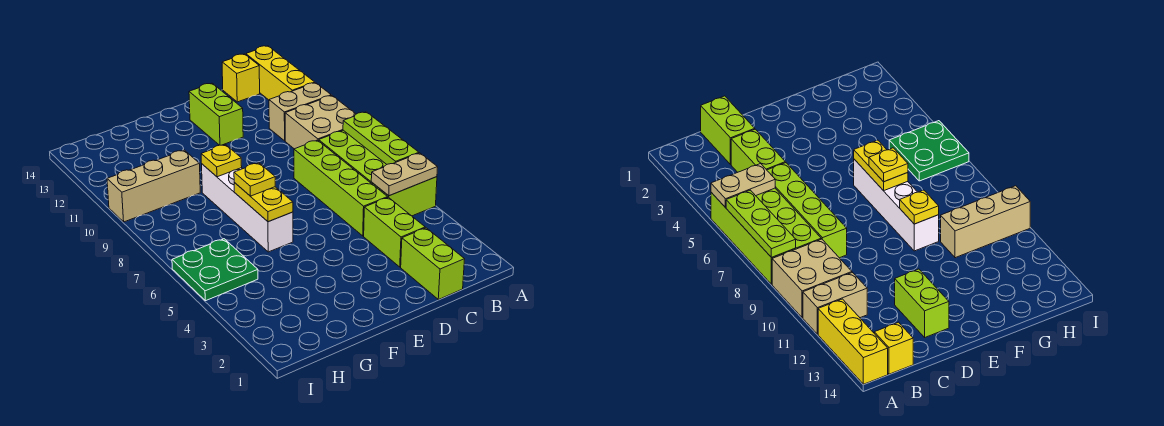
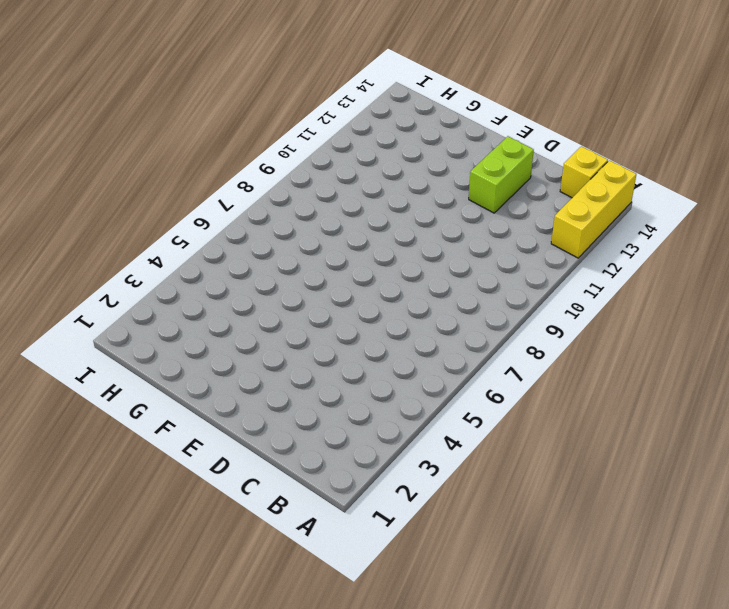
none -> lime 2x4 brick [319,130,437,216]
none -> tan 2x2 brick [285,96,356,149]
none -> tan 1x2 brick [269,83,331,141]

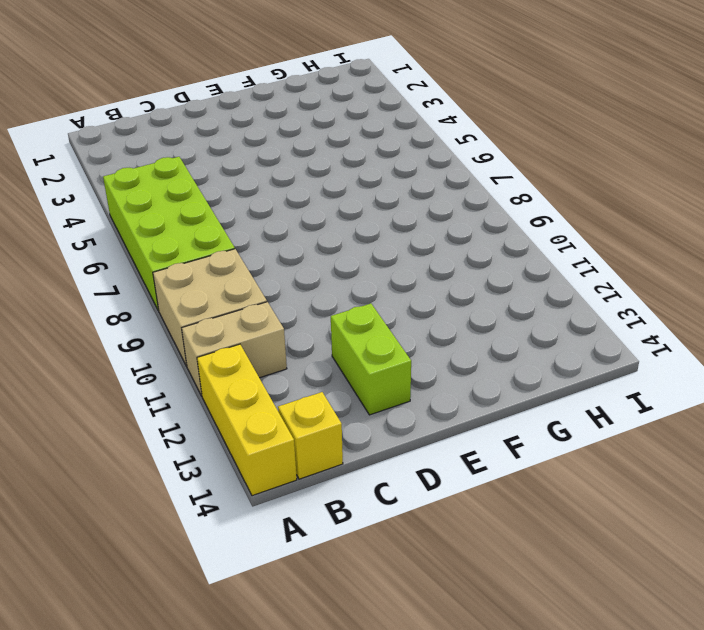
none -> lime 1x2 brick [401,228,465,300]
none -> lime 1x2 brick [364,197,425,267]
none -> lime 1x4 brick [294,140,388,236]

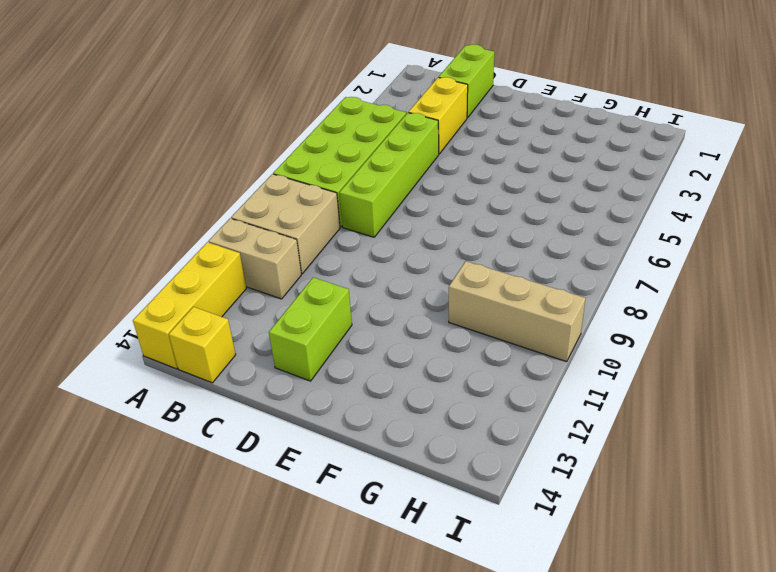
yellow 1x2 brick [408,77,468,154] -> lime 1x2 brick [364,197,425,267]
none -> white 1x4 brick [202,164,293,252]
none -> green 2x2 plate [172,239,258,301]
none -> tan 1x2 plate [371,153,438,196]

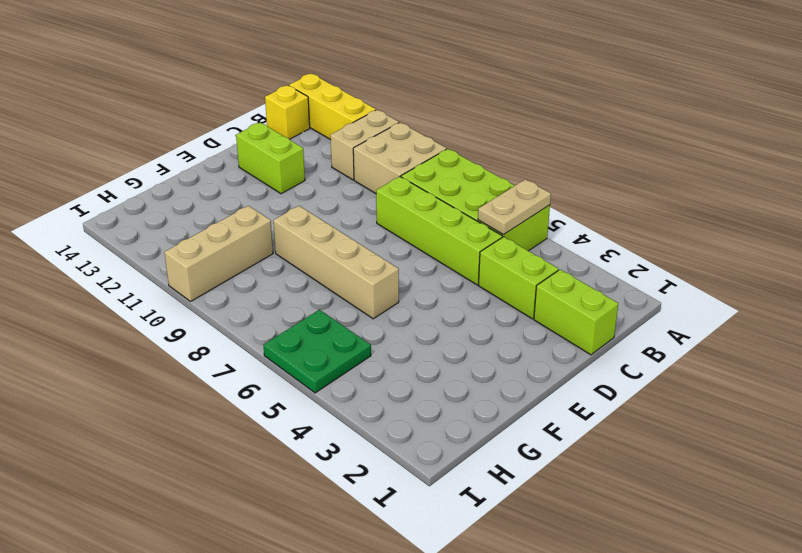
tan 1x4 brick [273,206,399,319] -> white 1x4 brick [202,164,293,252]
none -> lime 1x3 plate [343,112,419,164]
none -> yellow 1x2 plate [234,183,293,222]
none -> yellow 1x1 plate [201,145,242,177]

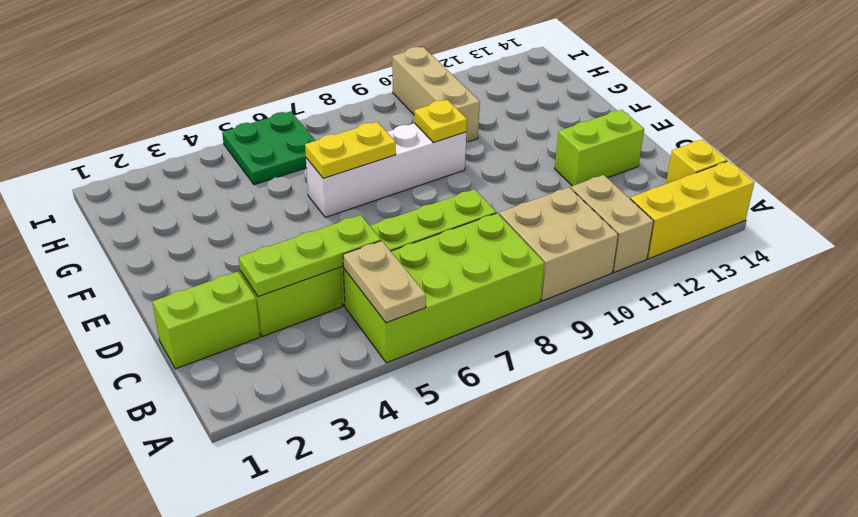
lime 1x3 plate [239,215,381,297] -> lime 1x3 plate moved to [343,112,419,164]
none -> yellow 1x1 plate [234,163,275,196]

